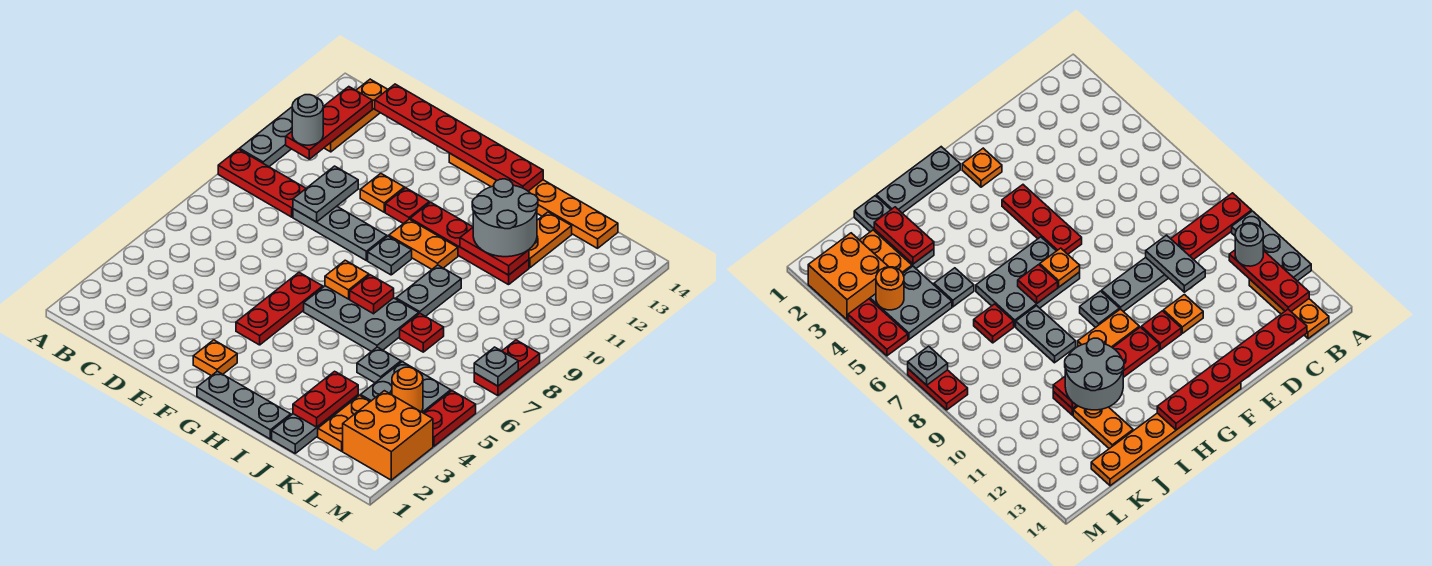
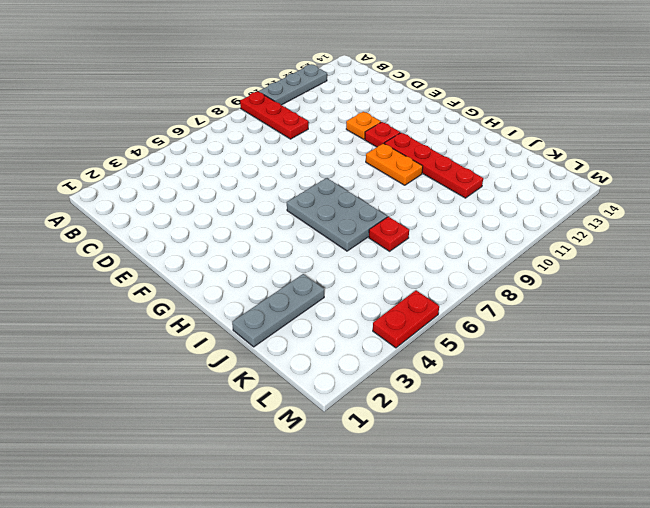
none -> orange 1x3 plate [324,79,388,152]
none -> grey 1x3 plate [293,206,387,260]
none -> orange 1x1 plate [193,340,237,376]
none -> red 1x3 plate [236,272,323,345]

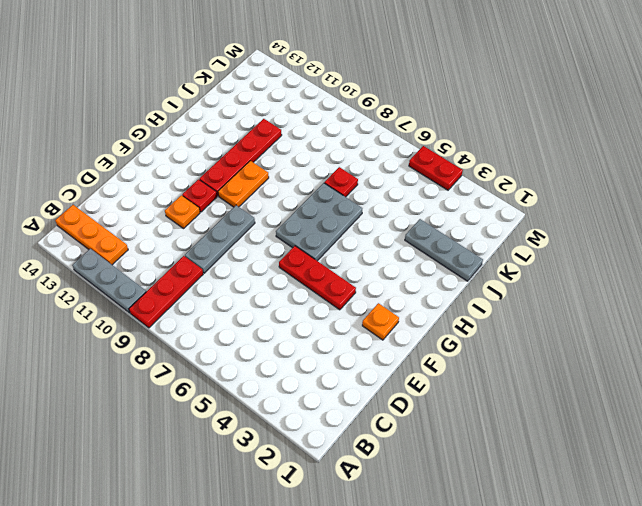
none -> orange 1x6 plate [449,153,618,248]
none -> grey 1x3 plate [197,371,291,439]
none -> grey 1x1 plate [368,236,412,275]
none -> grey 1x2 plate [396,265,461,316]

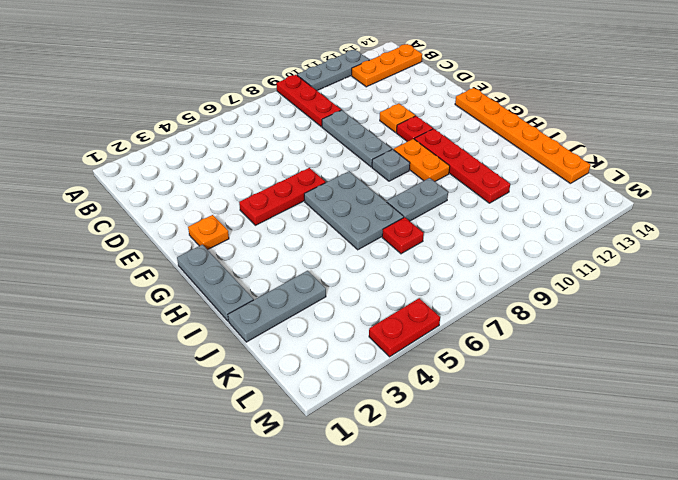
none -> grey 1x1 plate [357,347,401,383]
none -> orange 1x2 plate [529,212,572,268]
none -> orange 1x2 plate [318,396,370,451]
none -> grey 2x2 plate [361,362,451,413]

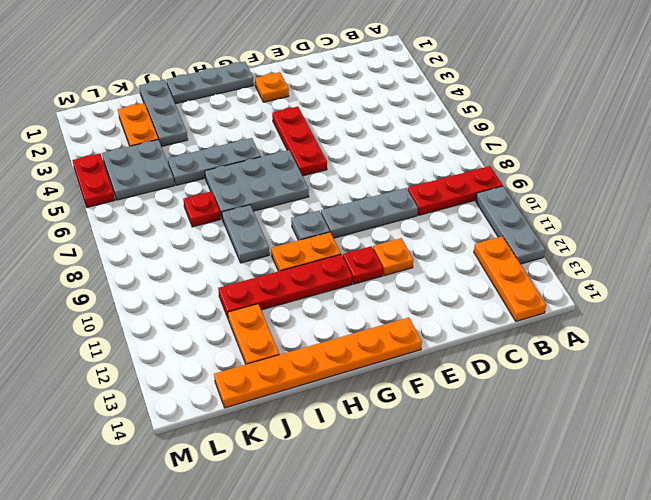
grey 1x3 plate [168,138,261,185] -> grey 1x1 plate [357,347,401,383]
none -> orange 2x2 brick [343,391,433,480]
none -> red 1x2 plate [474,340,540,396]
none -> red 1x3 plate [286,87,372,159]
none -> red 1x6 plate [375,84,543,191]

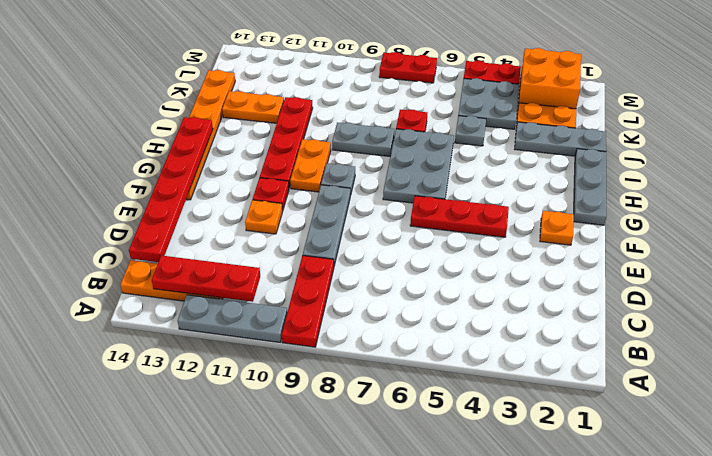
none -> grey 1x2 plate [293,166,358,222]
none -> orange 1x1 plate [325,260,369,299]
none -> red 1x1 plate [350,275,394,314]
none -> red 1x2 plate [460,228,529,275]

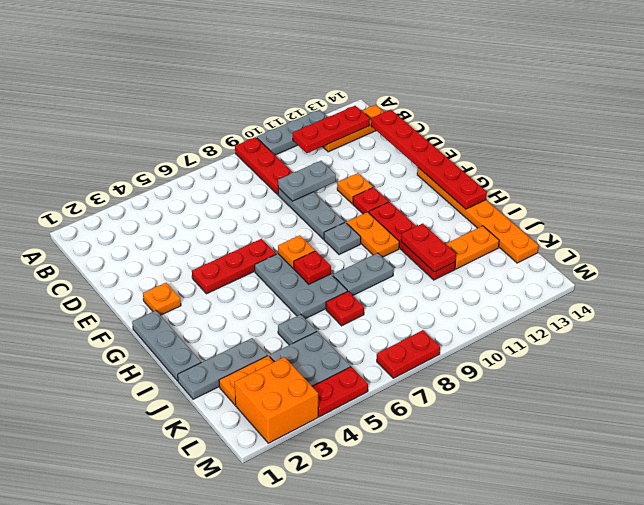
none -> red 1x2 plate [293,371,358,427]
none -> orange 1x1 round brick [392,367,423,412]
none -> grey 1x1 plate [474,347,518,386]
none -> grey 1x1 round brick [292,95,323,145]

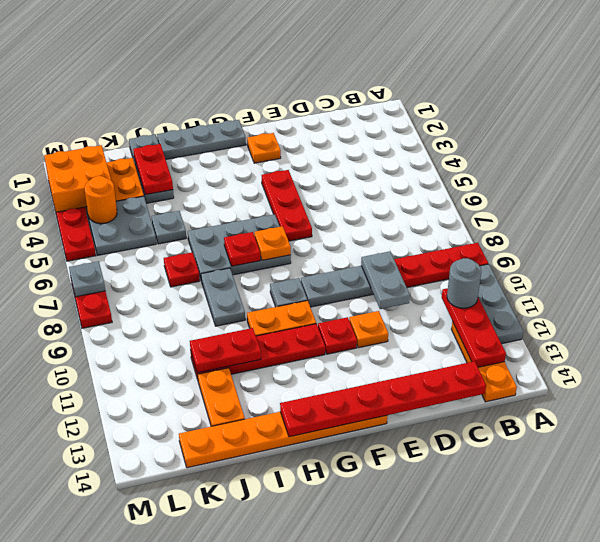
none -> grey 2x2 round brick [472,179,538,257]

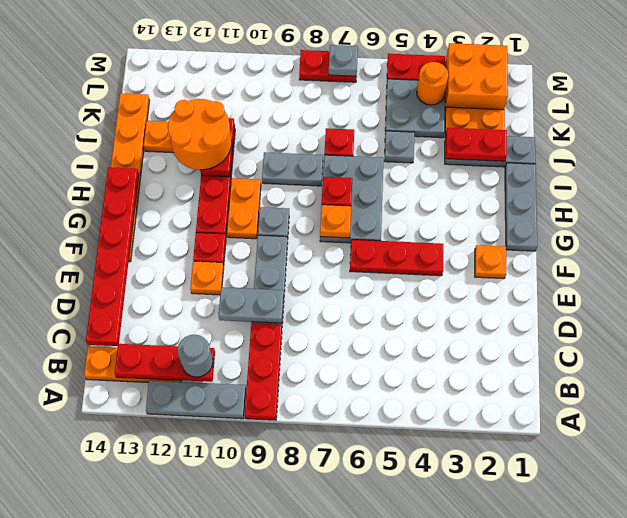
orange 2x2 round brick [168,99,232,170] -> grey 2x2 round brick [472,179,538,257]

